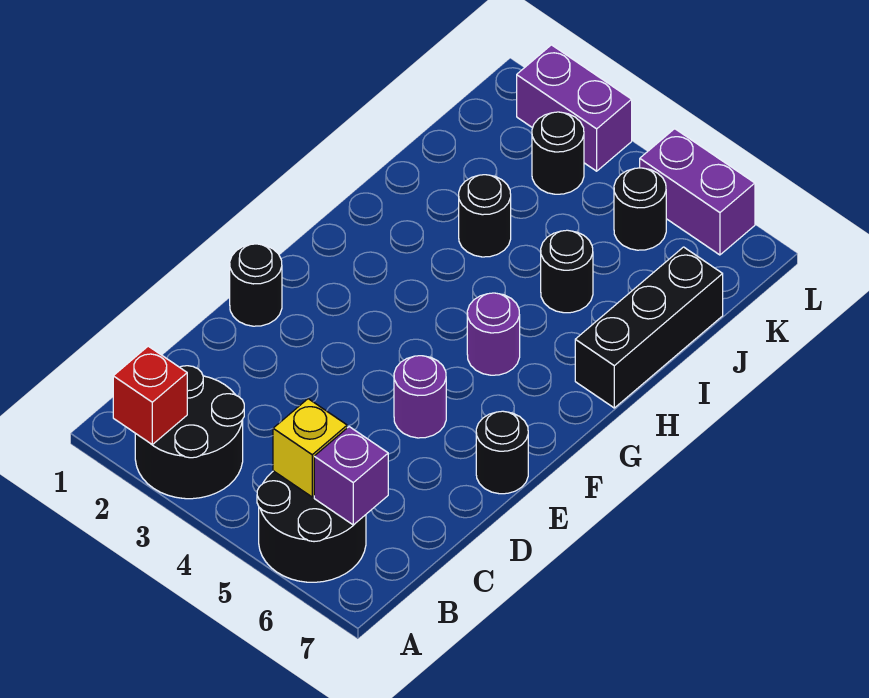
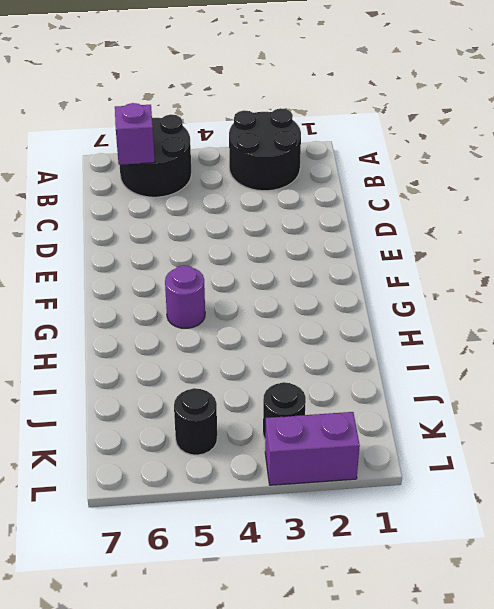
none -> black 1x1 round brick [230,244,282,326]
none -> purple 1x1 round brick [394,356,446,438]
none -> black 1x1 round brick [476,411,528,494]

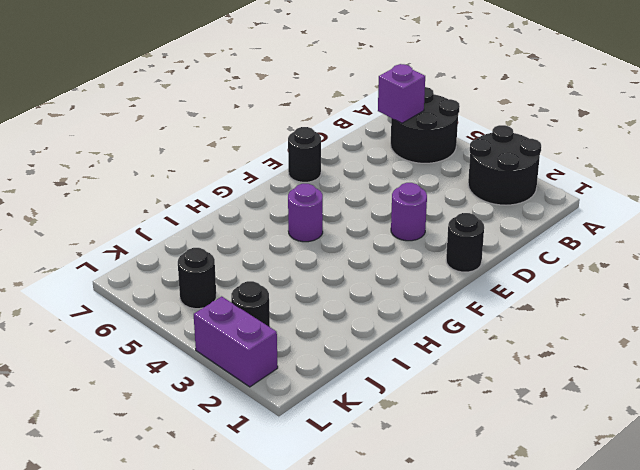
purple 1x1 round brick [391,183,427,241] -> purple 1x1 round brick moved to [394,356,446,438]
none -> black 1x3 brick [575,247,723,408]
none -> black 1x1 round brick [459,175,511,257]
none -> black 1x1 round brick [541,230,593,313]

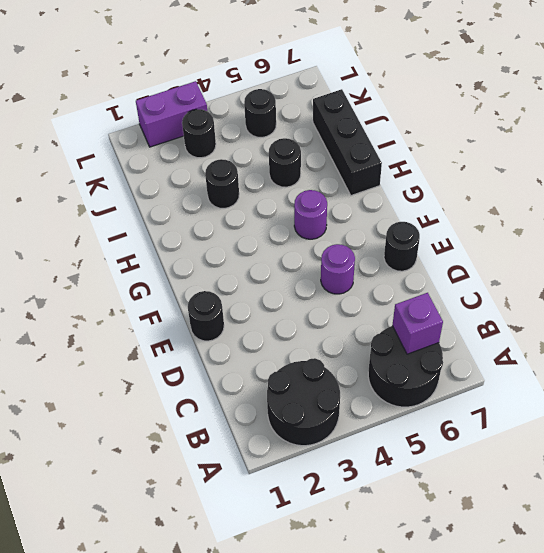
none -> purple 1x2 brick [640,129,755,255]
none -> red 1x1 brick [113,346,187,444]
none -> yellow 1x1 brick [273,399,347,497]

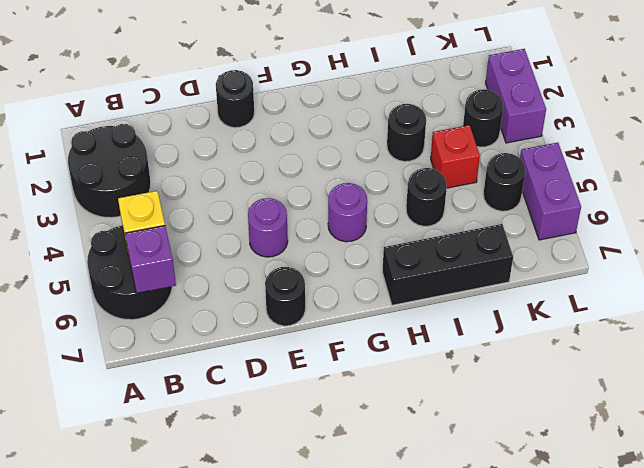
red 1x1 brick [431,125,480,188] -> red 1x1 brick moved to [113,346,187,444]

